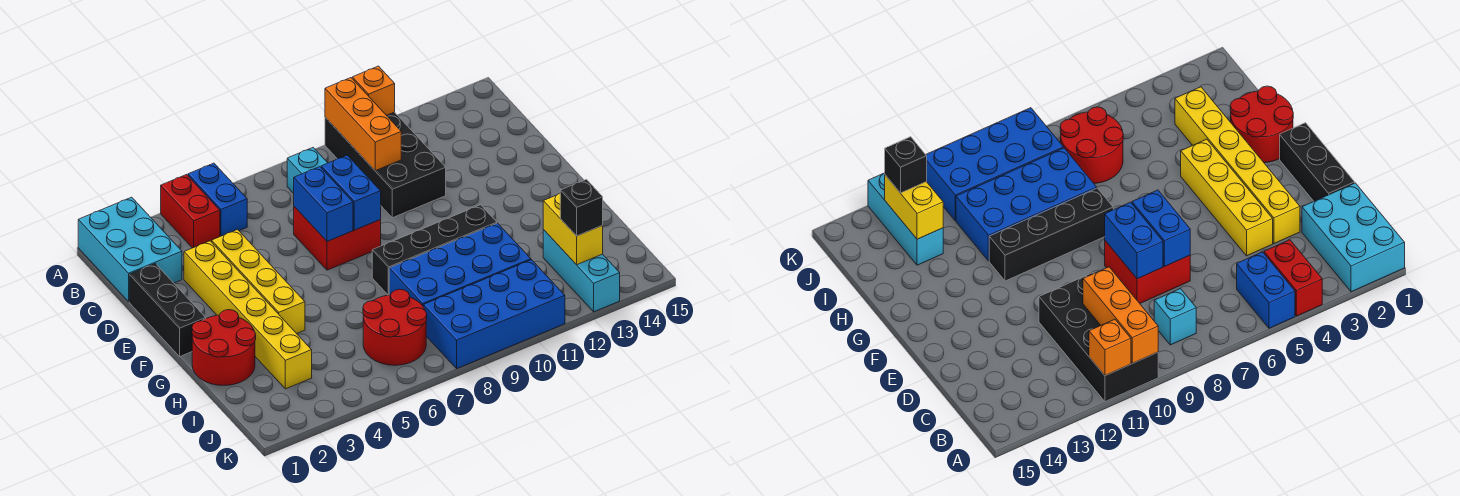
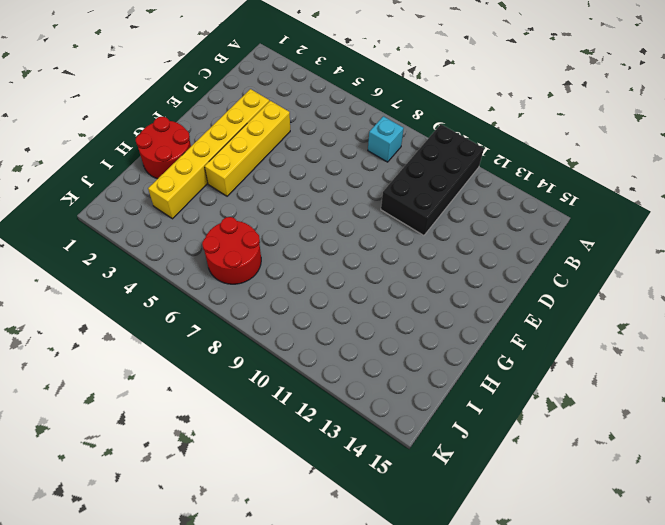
none -> cyan 2x3 brick [78,197,182,302]
none -> red 1x2 brick [161,175,220,248]
none -> blue 1x2 brick [188,163,247,236]

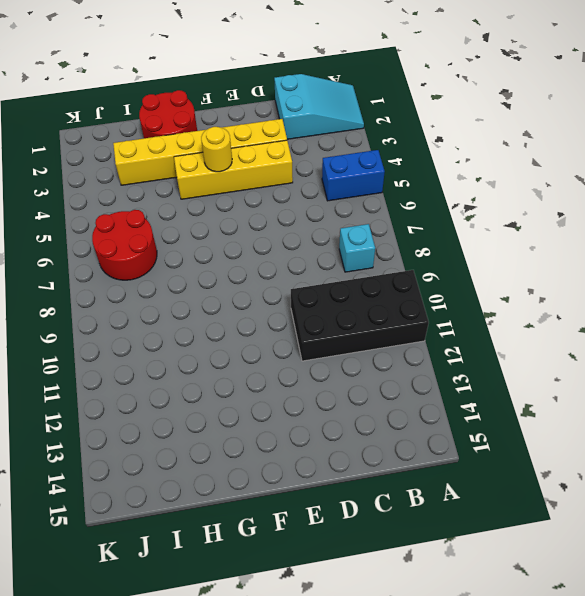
cyan 2x3 slope [274,74,364,139] -> cyan 2x3 brick [78,197,182,302]
yellow 1x1 round brick [201,127,232,172] -> none
none -> red 1x2 brick [161,175,220,248]
none -> black 1x3 brick [129,264,206,356]
none -> red 2x2 brick [294,207,381,270]

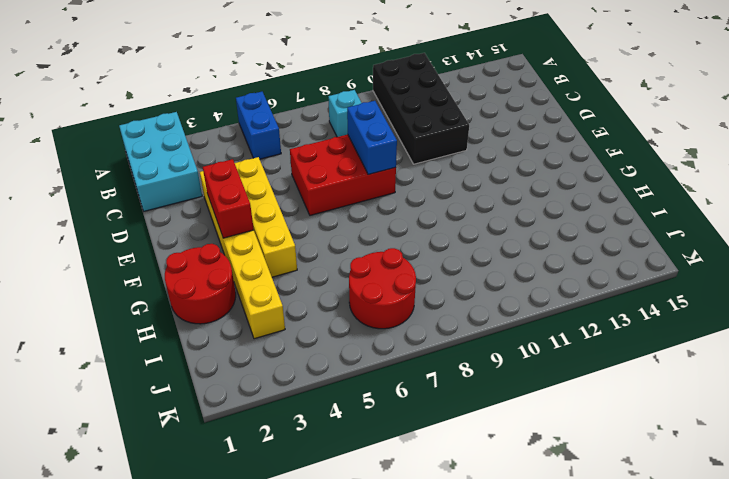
red 2x3 brick [290,135,396,215] -> red 2x2 brick [294,207,381,270]
red 1x2 brick [203,159,254,238] -> red 1x2 brick moved to [161,175,220,248]
none -> black 1x3 brick [129,264,206,356]
none -> black 1x4 brick [372,205,497,295]
none -> blue 2x4 brick [389,223,531,306]

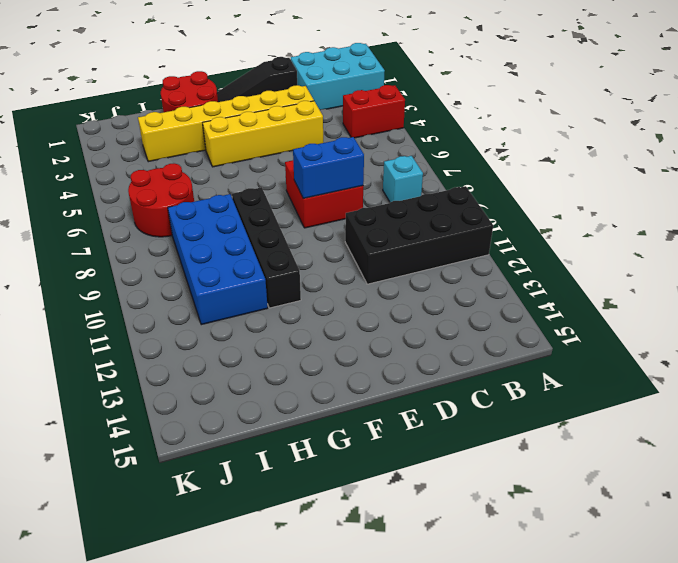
black 1x3 slope [217,57,297,102] -> black 1x3 brick [129,264,206,356]
none -> blue 1x2 brick [188,163,247,236]
none -> cyan 1x3 brick [543,230,620,312]
none -> blue 2x4 brick [423,260,565,368]

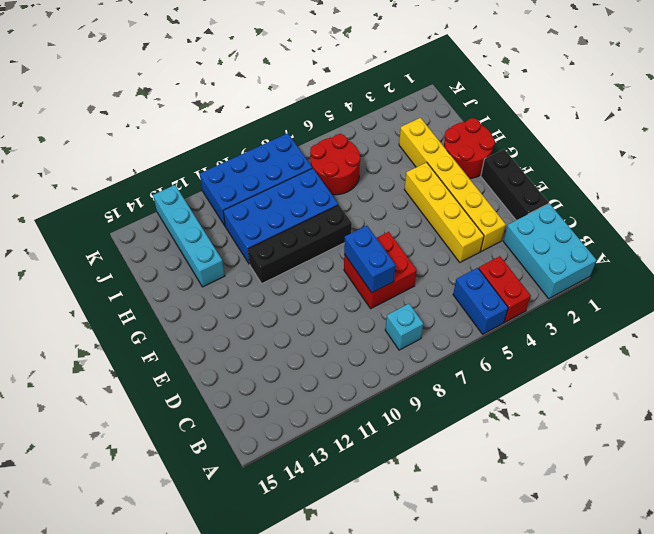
cyan 1x4 brick [153,185,225,287] -> cyan 1x3 brick [543,230,620,312]
none -> black 2x4 brick [325,112,446,218]
none -> orange 1x3 brick [325,78,401,171]
none -> orange 1x1 brick [352,66,395,115]

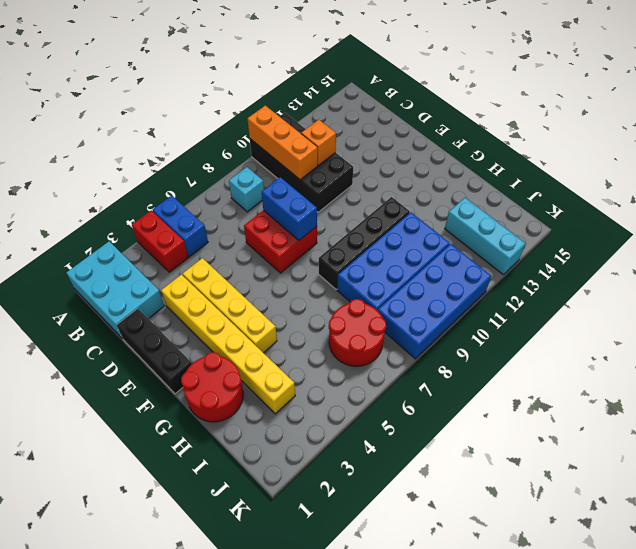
orange 1x1 brick [301,120,336,165] -> orange 1x1 brick moved to [352,66,395,115]
none -> blue 1x2 brick [294,167,353,241]
none -> yellow 1x2 brick [543,193,603,265]
none -> black 1x1 brick [560,179,603,236]

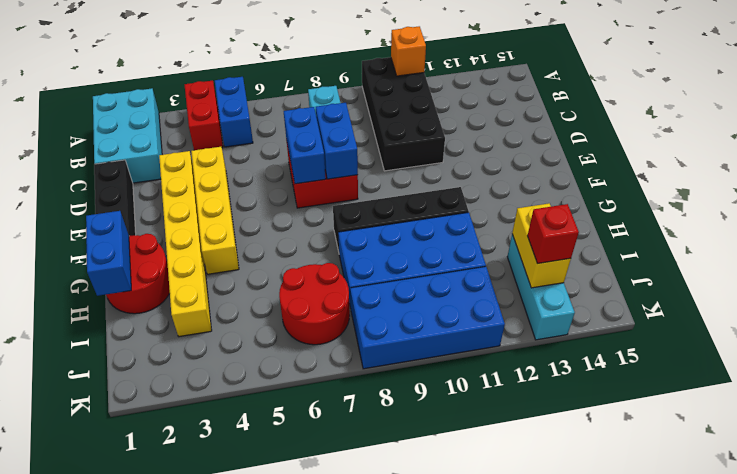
blue 1x2 brick [86,211,131,296] -> none
red 1x1 brick [527,204,579,264] -> black 1x1 brick [560,179,603,236]
none -> orange 1x3 brick [325,78,401,171]

